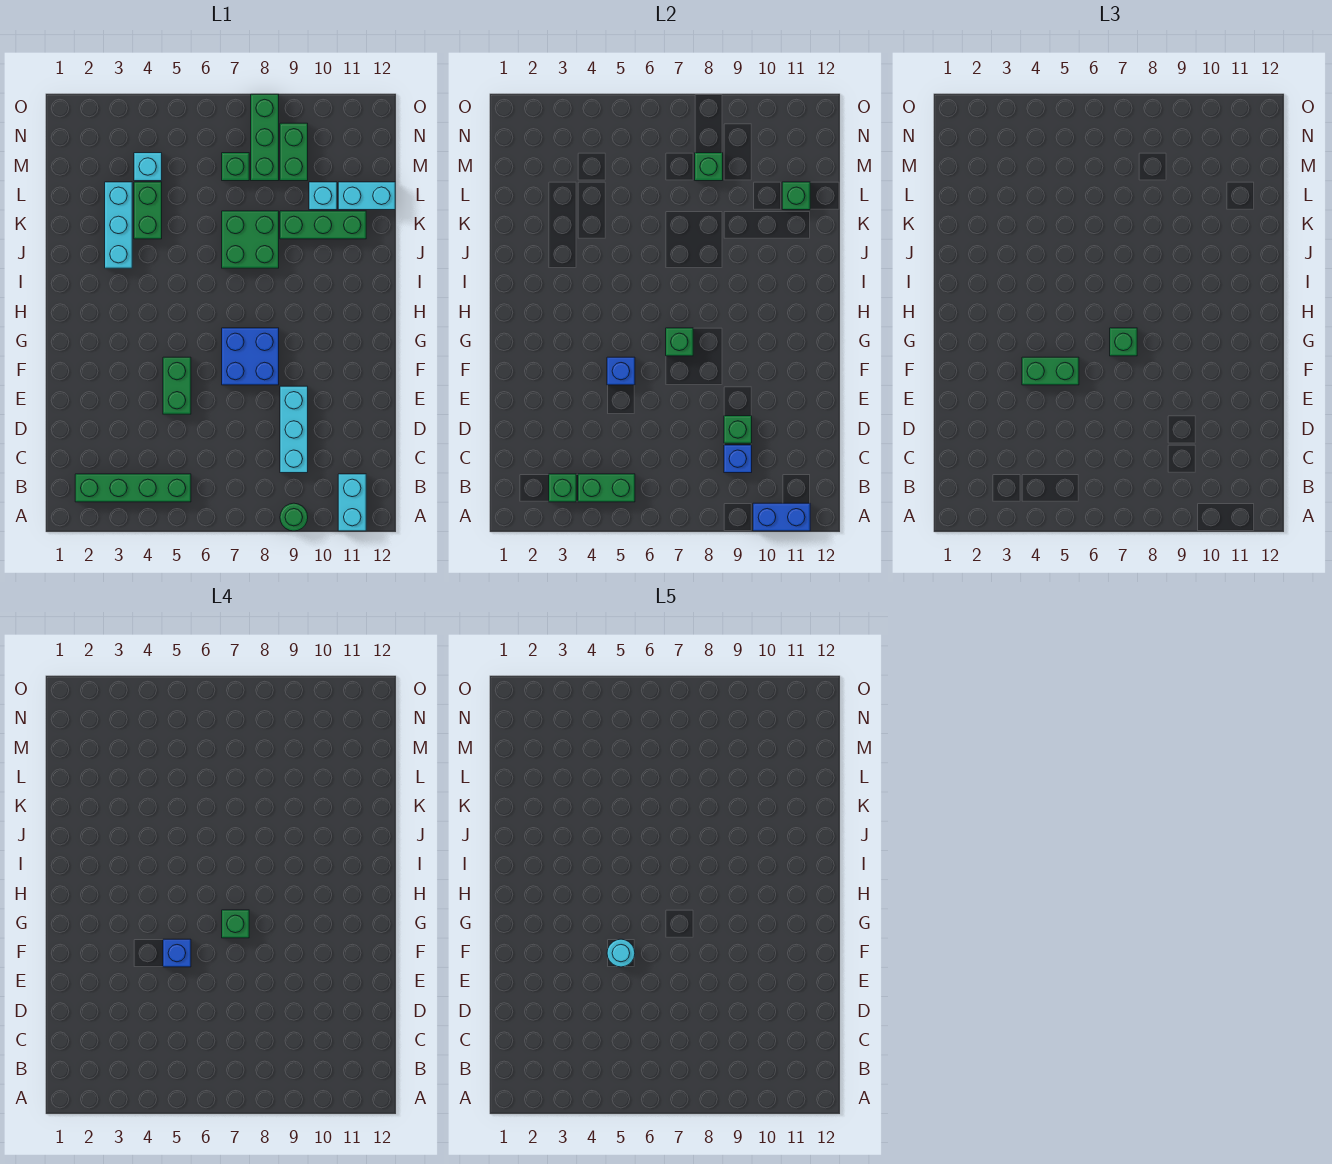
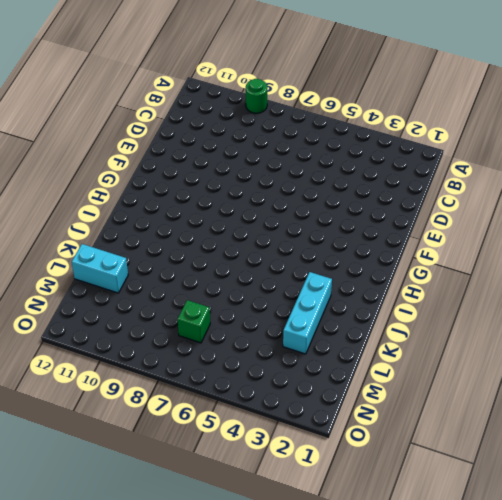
none -> cyan 1x2 brick [338,474,366,531]
none -> green 1x4 brick [75,474,191,502]
none -> cyan 1x3 brick [280,386,308,473]
none -> green 1x2 brick [163,357,191,414]

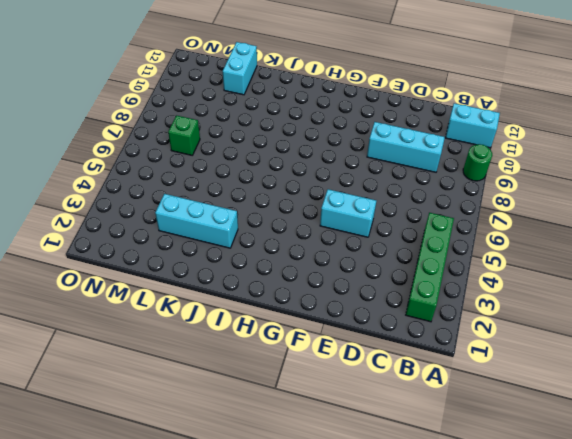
cyan 1x2 brick [320,189,376,237] -> green 1x2 brick [163,357,191,414]
none -> blue 2x2 brick [222,328,279,385]
none -> green 2x2 brick [222,211,279,268]
none -> green 1x2 brick [134,182,162,239]
none -> green 1x3 brick [280,211,366,239]

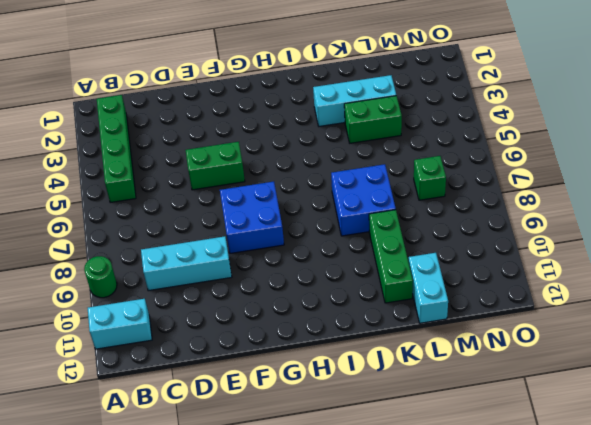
blue 2x2 brick [331,164,396,236] -> green 2x2 brick [222,211,279,268]
none -> cyan 1x1 brick [309,182,337,210]
none -> cyan 1x1 brick [134,153,162,181]
none -> green 1x3 brick [251,94,279,181]
none -> green 1x2 brick [280,123,308,181]

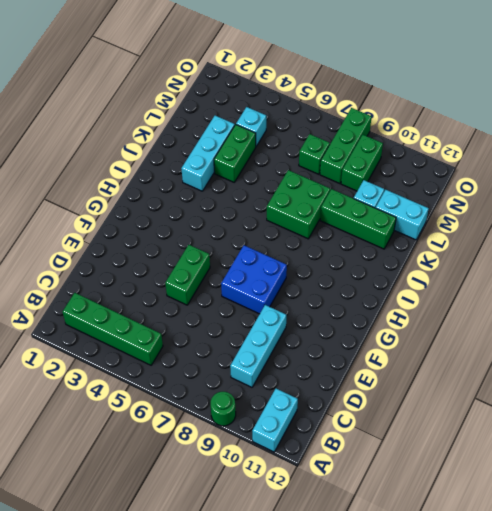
none -> blue 1x2 brick [753,503,810,531]
none -> green 1x1 brick [549,474,576,502]
none -> green 1x2 brick [578,474,635,502]
none -> blue 1x1 brick [724,445,752,473]

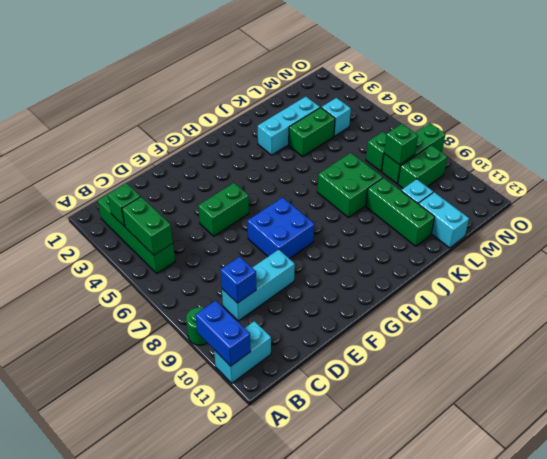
none -> green 1x1 brick [724,416,752,443]
none -> blue 1x1 brick [607,357,635,385]
none -> green 1x1 brick [666,328,693,356]
none -> green 1x1 brick [782,182,810,210]

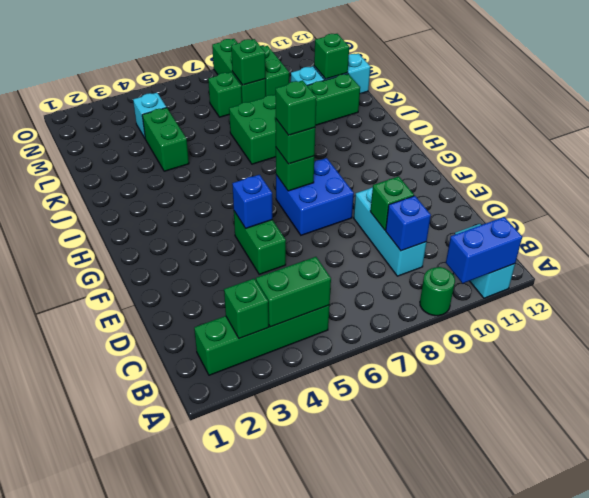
none -> cyan 1x3 brick [105,182,132,268]
none -> green 1x2 brick [1022,357,1079,385]
none -> blue 1x1 brick [163,939,191,967]
none -> cyan 1x1 round brick [607,939,635,967]

